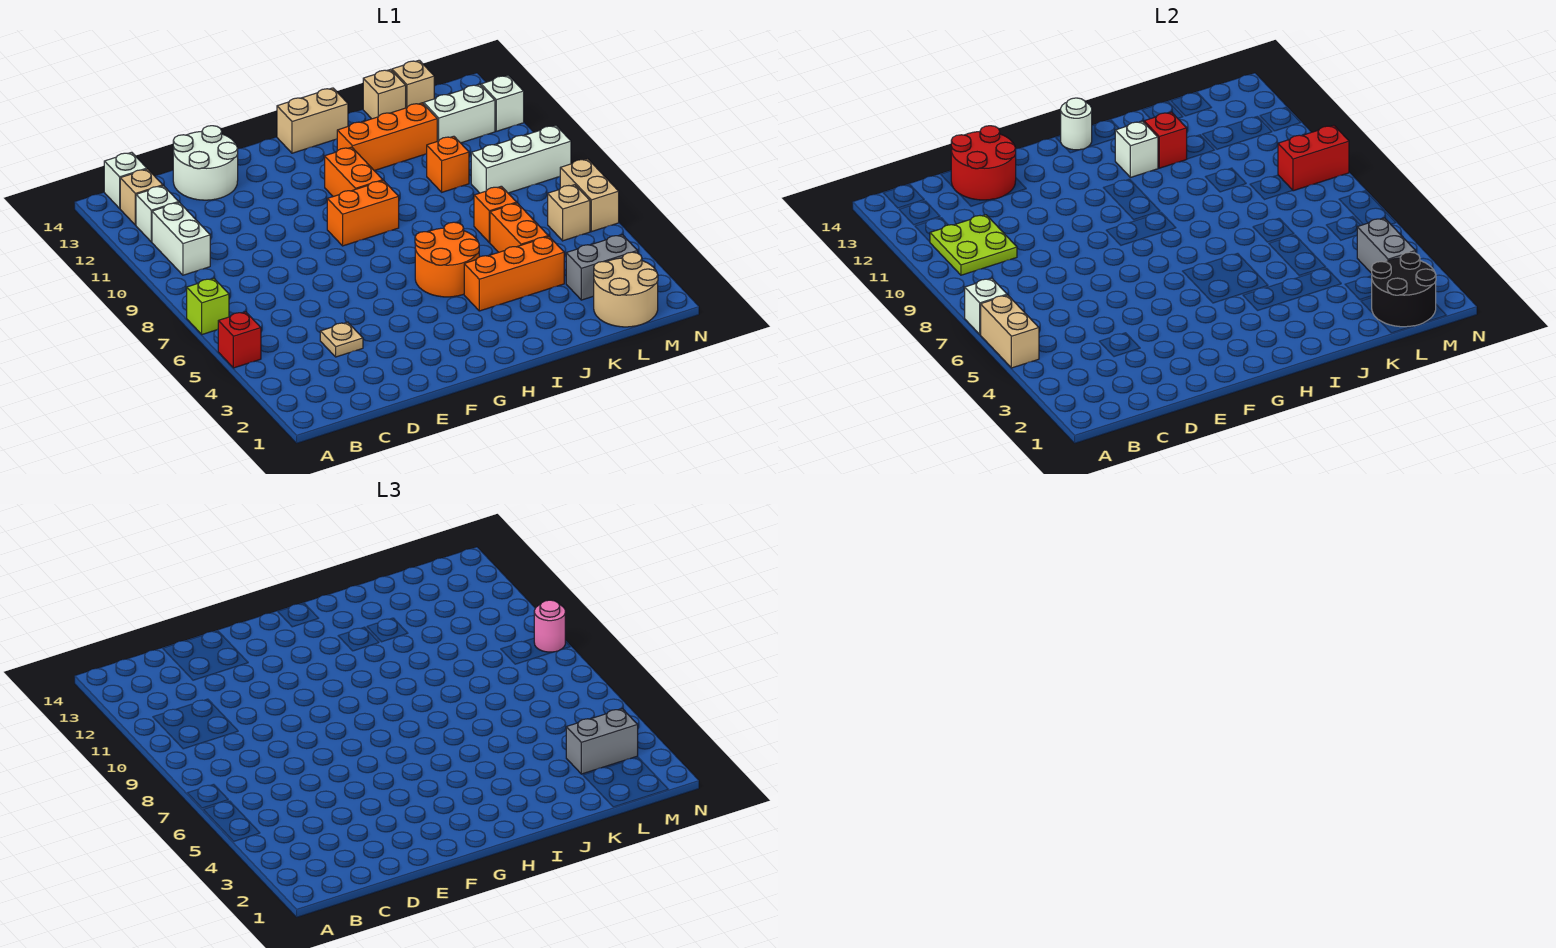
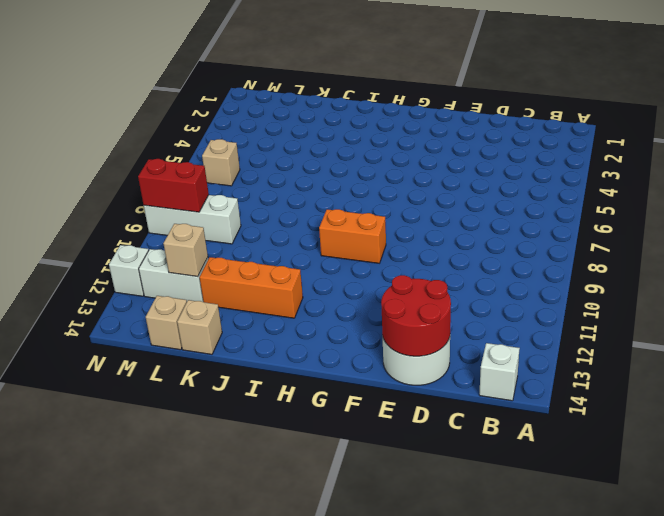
tan 1x1 brick [163,224,208,277] -> tan 1x1 brick moved to [120,169,163,225]
none -> red 1x1 brick [218,312,261,368]
none -> lime 1x1 brick [187,278,229,334]
none -> white 1x2 brick [152,202,210,275]
none -> white 1x1 brick [136,186,179,242]

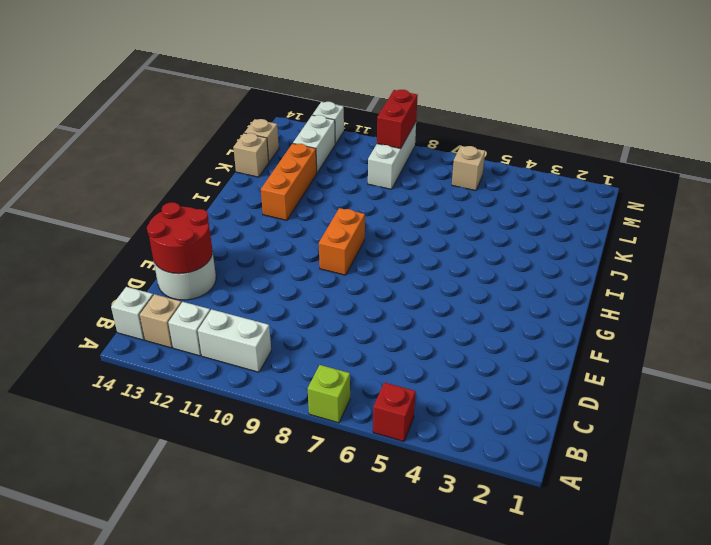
none -> tan 1x1 plate [320,322,363,357]
none -> orange 2x2 round brick [415,222,479,297]
none -> orange 1x2 brick [325,147,383,197]
none -> tan 1x2 brick [277,88,348,153]

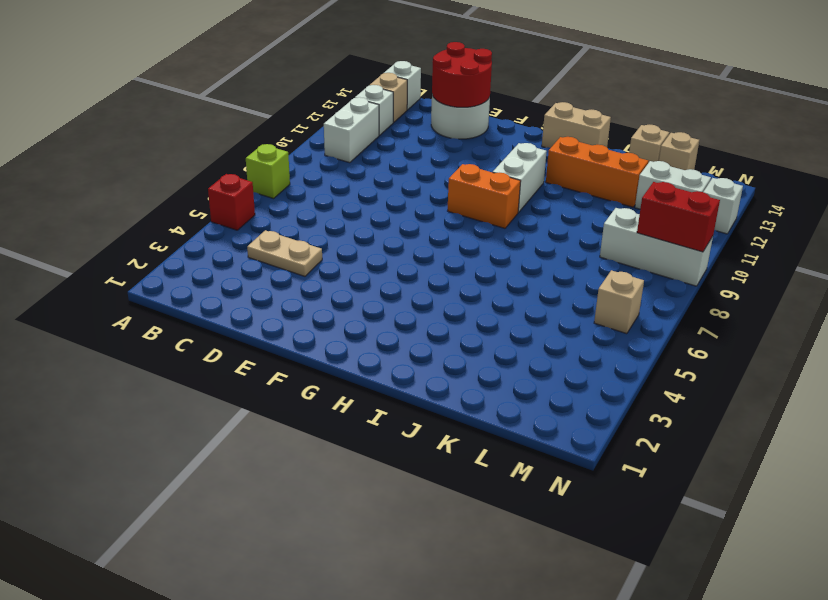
tan 1x2 plate [247,230,322,276] -> tan 1x1 plate [320,322,363,357]
white 1x2 brick [493,143,547,212] -> orange 1x2 brick [325,147,383,197]
none -> orange 2x2 round brick [415,222,479,297]
none -> orange 1x3 brick [464,236,564,311]
none -> orange 1x2 brick [490,203,548,252]
none -> orange 1x1 brick [474,186,517,242]

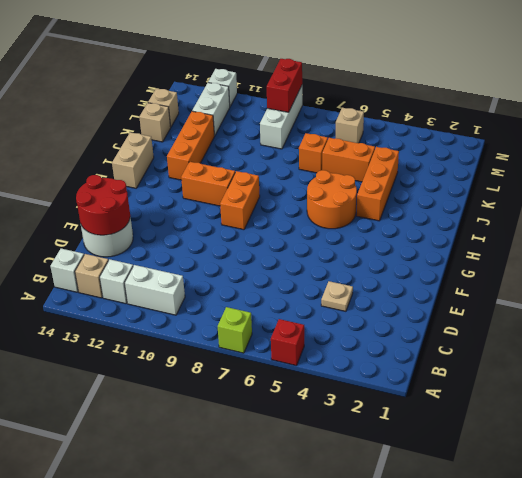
none -> orange 1x1 brick [427,136,469,192]
none -> tan 2x2 round brick [594,252,658,327]
none -> grey 1x2 brick [566,235,638,300]
none -> tan 1x2 brick [560,159,619,232]

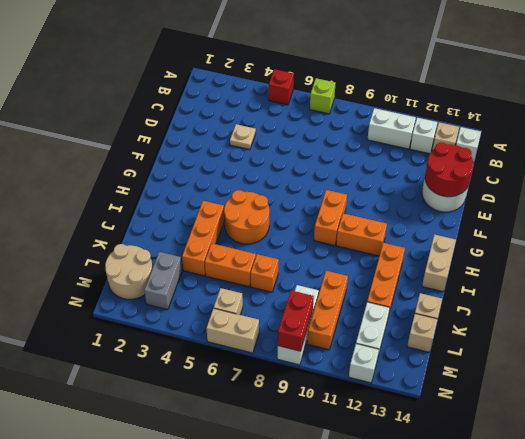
orange 1x3 brick [307,271,348,350] -> orange 1x1 brick [427,136,469,192]
none -> tan 1x2 brick [981,295,1039,368]
none -> white 1x1 brick [965,278,1007,334]
none -> lime 2x2 plate [930,215,1017,275]
none -> white 1x1 round brick [1061,98,1092,150]

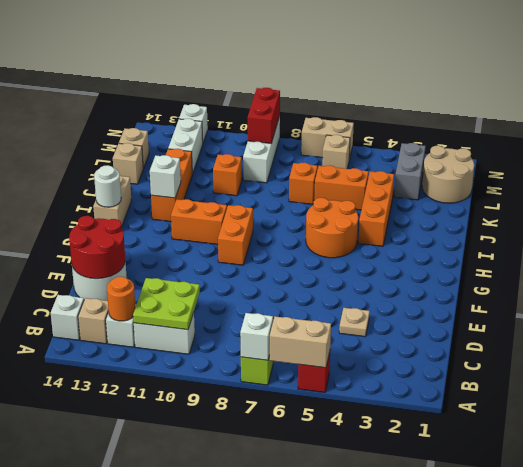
orange 1x1 round brick [107,277,136,321] -> none
none -> red 1x1 brick [1144,112,1187,168]
none -> black 2x2 round brick [1372,252,1436,327]
none -> grey 1x2 brick [1357,218,1416,273]
none -> grey 1x2 brick [566,709,638,774]

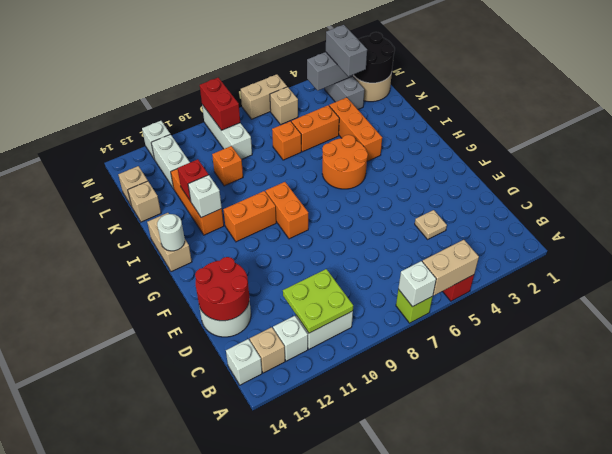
none -> pink 1x1 round brick [534,600,565,652]

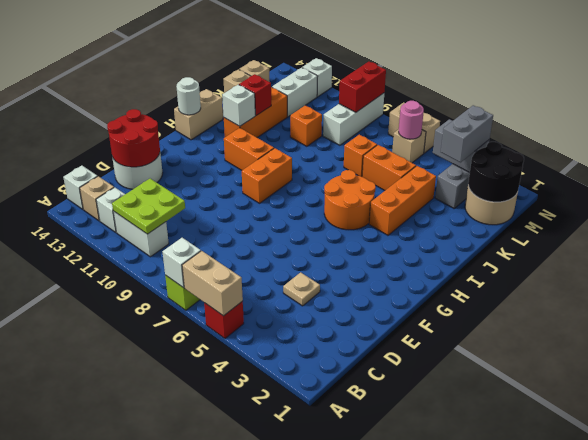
pink 1x1 round brick [399,101,424,139] -> pink 1x1 round brick moved to [534,600,565,652]

